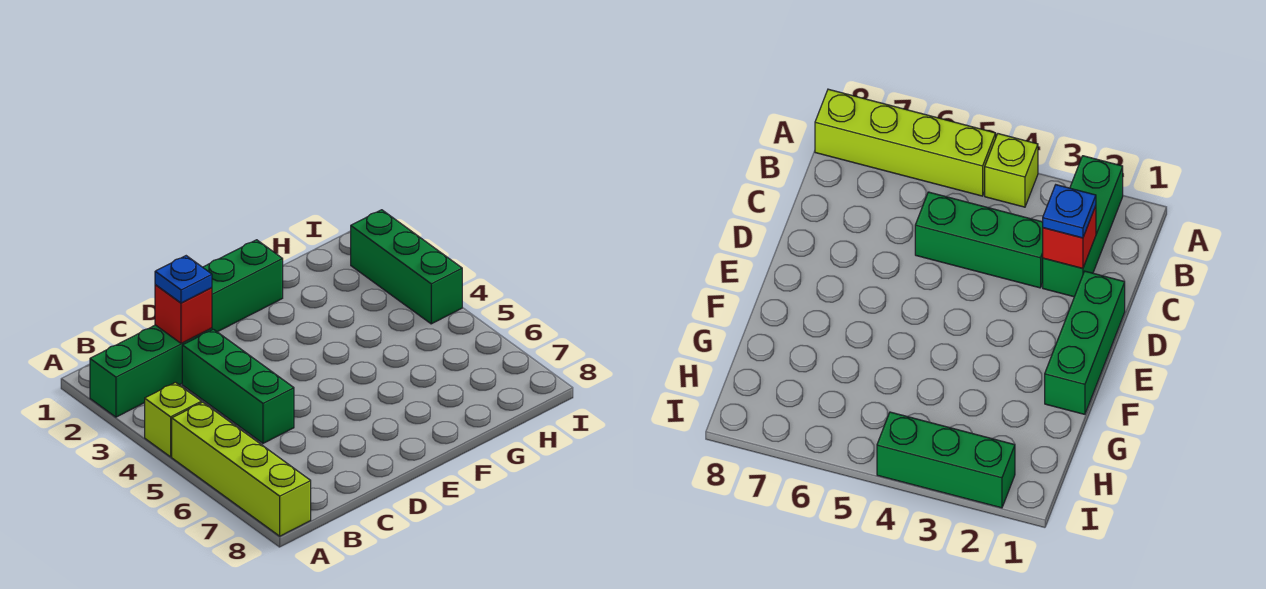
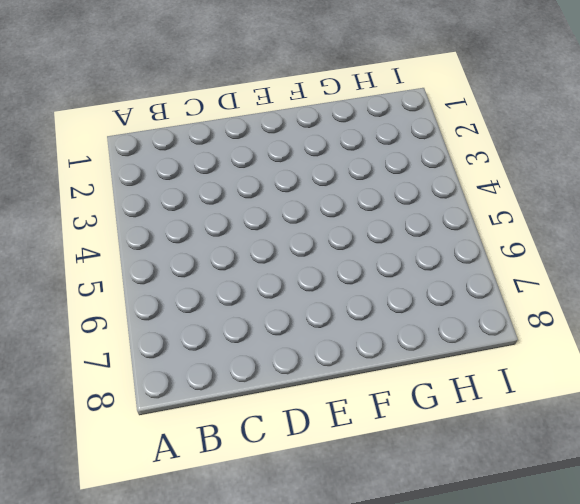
none -> green 1x3 brick [90,325,212,417]
none -> lime 1x1 brick [145,382,202,457]

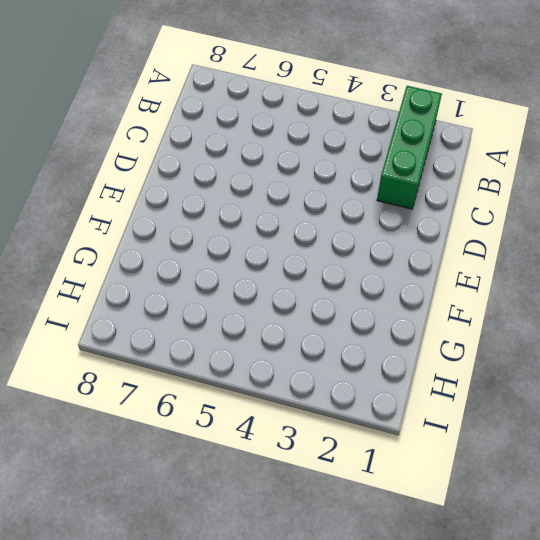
none -> lime 1x1 brick [145,382,202,457]
none -> lime 1x4 brick [172,402,311,536]

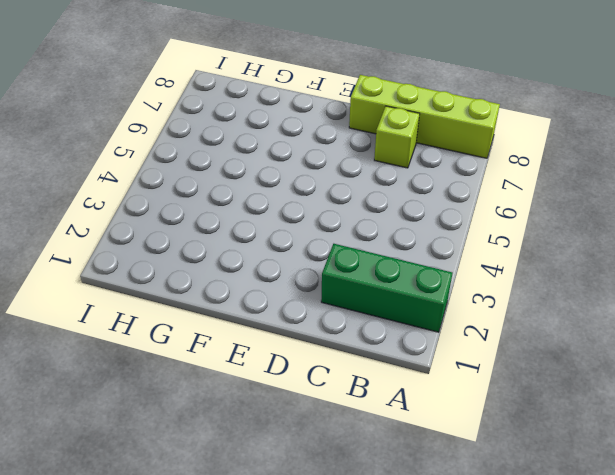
lime 1x4 brick [349,75,500,158] -> lime 1x4 brick turned to [172,402,311,536]
lime 1x1 brick [374,106,420,168] -> lime 1x1 brick moved to [145,382,202,457]
none -> green 1x3 brick [182,329,294,443]
none -> green 1x3 brick [203,240,283,332]

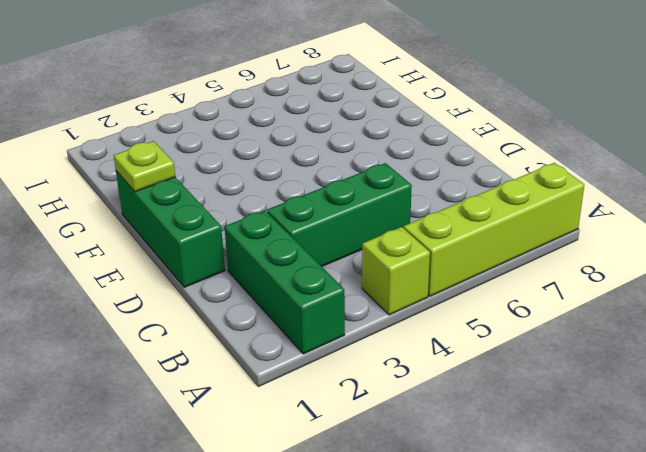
lime 1x1 plate [114,141,176,192] -> none
none -> green 1x3 brick [351,210,462,324]
none -> red 1x1 brick [155,285,212,343]

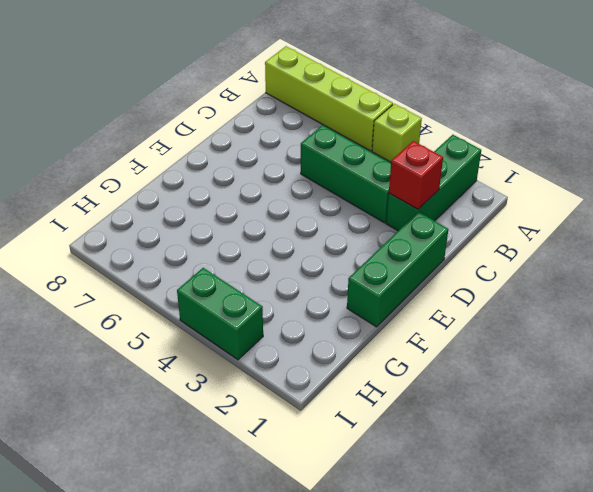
green 1x2 brick [177,268,263,360] -> green 1x3 brick [351,210,462,324]
none -> blue 1x1 plate [155,256,212,303]

